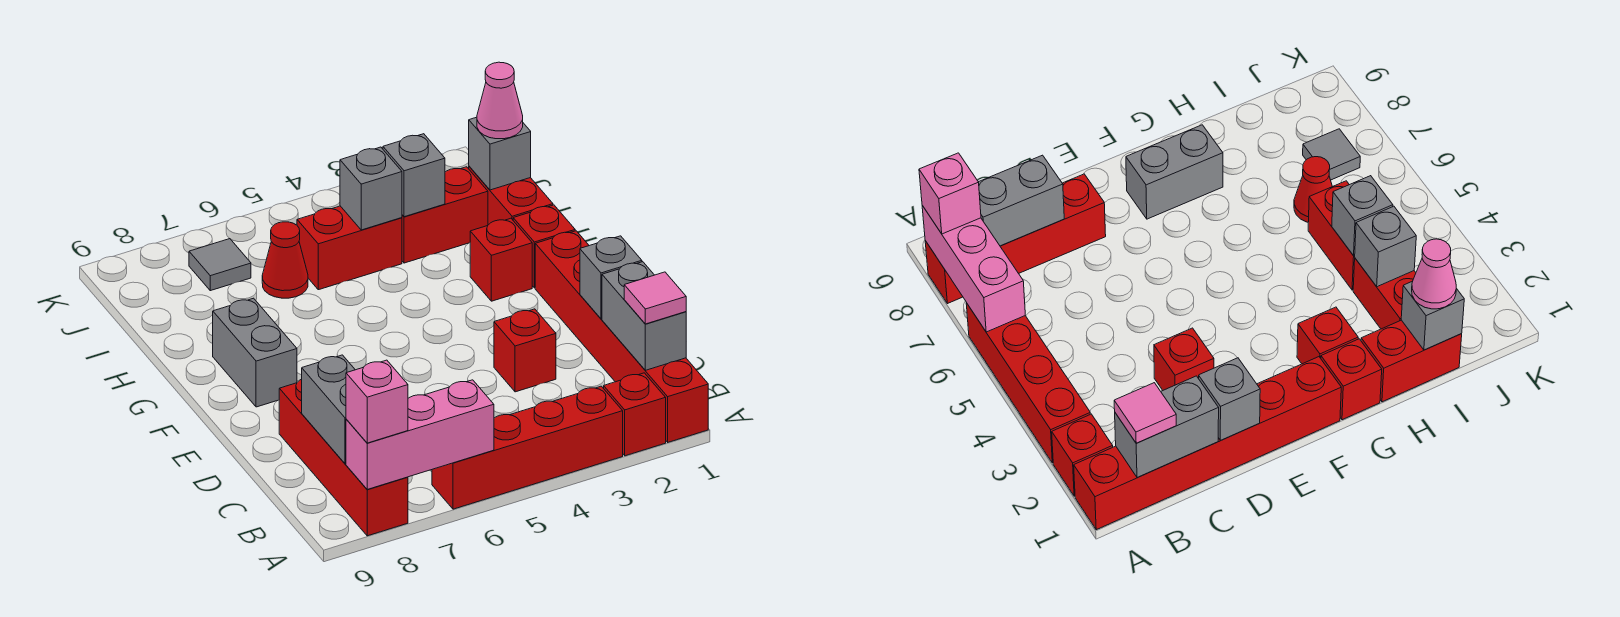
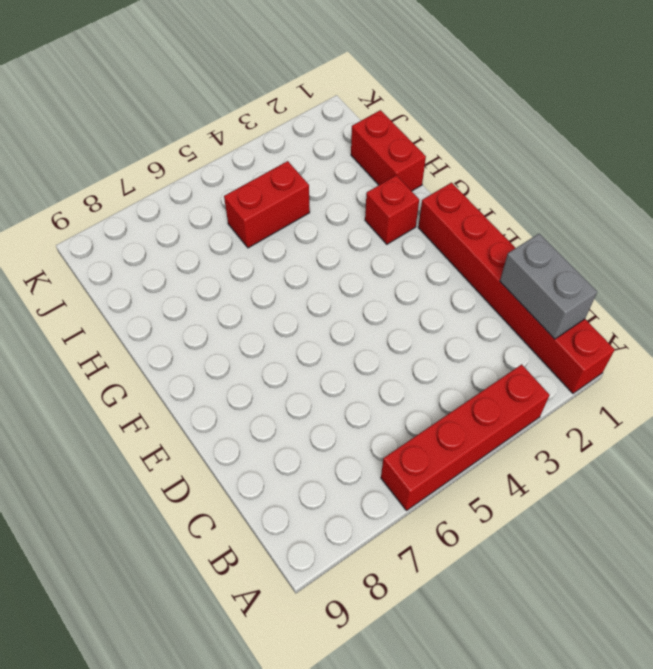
none -> red 1x1 brick [604,373,666,456]
none -> red 1x4 brick [279,379,408,536]
none -> red 1x1 brick [494,309,556,392]

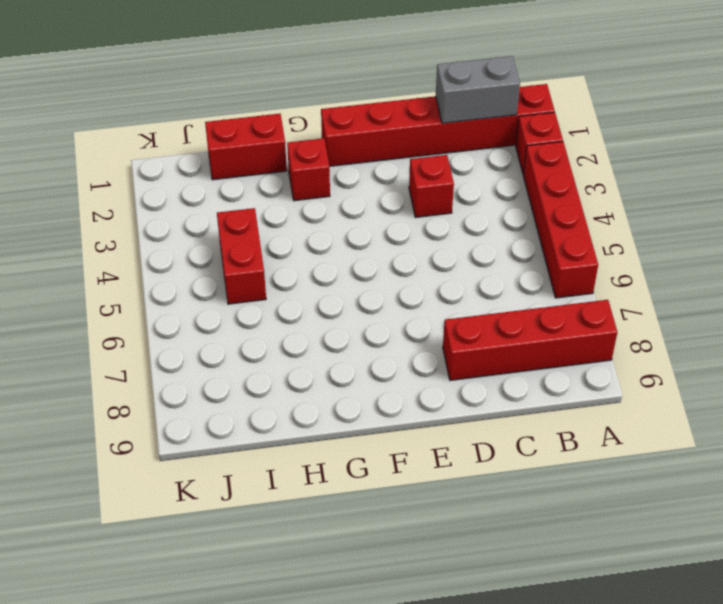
none -> grey 1x2 brick [213,298,297,407]
none -> red 1x1 brick [513,205,575,288]
none -> red 1x2 brick [402,167,488,263]

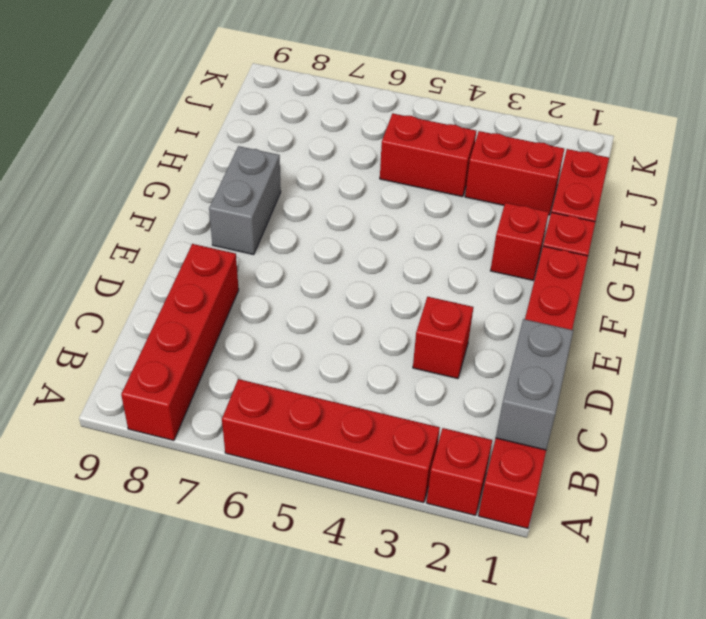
none -> red 1x1 cone [262,222,308,298]
none -> grey 1x1 tile [189,239,251,291]
none -> pink 1x3 brick [346,380,494,489]

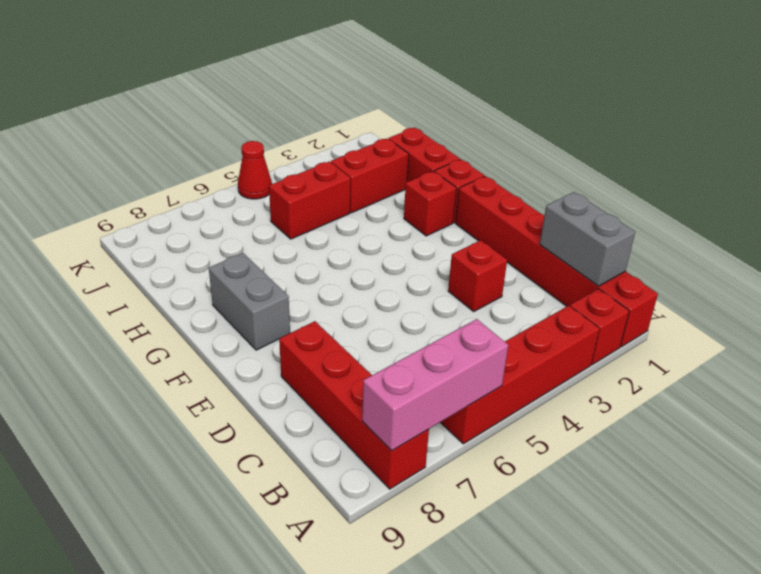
red 1x1 cone [238,141,272,199] -> red 1x1 cone moved to [262,222,308,298]
none -> grey 1x1 tile [189,239,251,291]
none -> grey 1x2 brick [302,355,355,464]
none -> grey 1x1 brick [580,236,642,319]

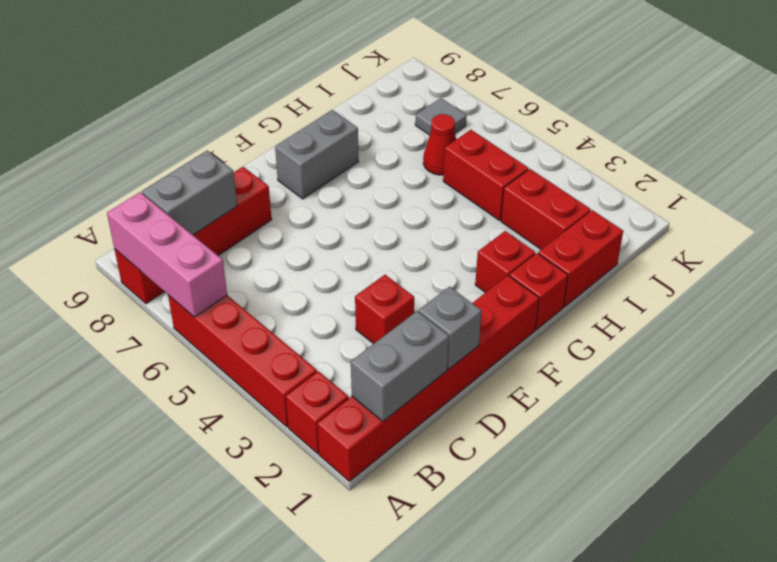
none -> grey 1x1 brick [469,117,531,190]
none -> grey 1x1 brick [383,134,445,217]
none -> grey 1x1 brick [340,147,402,230]

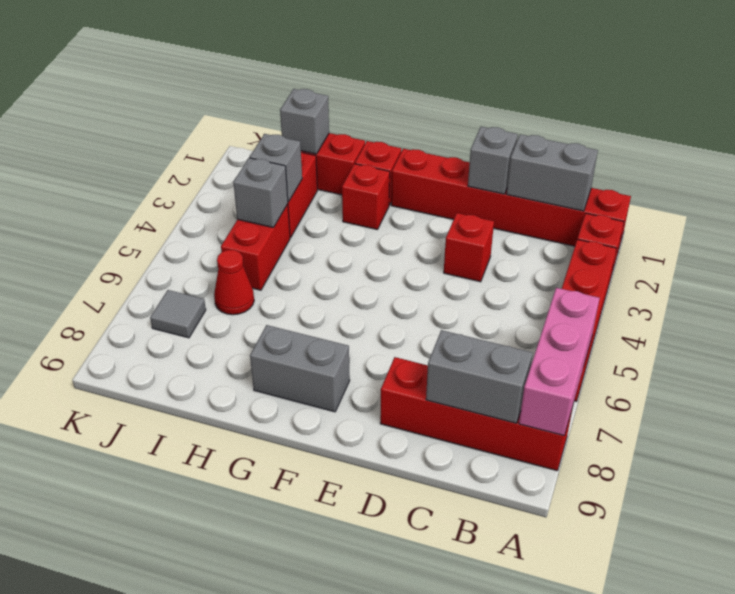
none -> pink 1x1 brick [346,360,408,443]
none -> pink 1x1 tile [624,272,686,324]
none -> pink 1x1 cone [477,62,523,139]

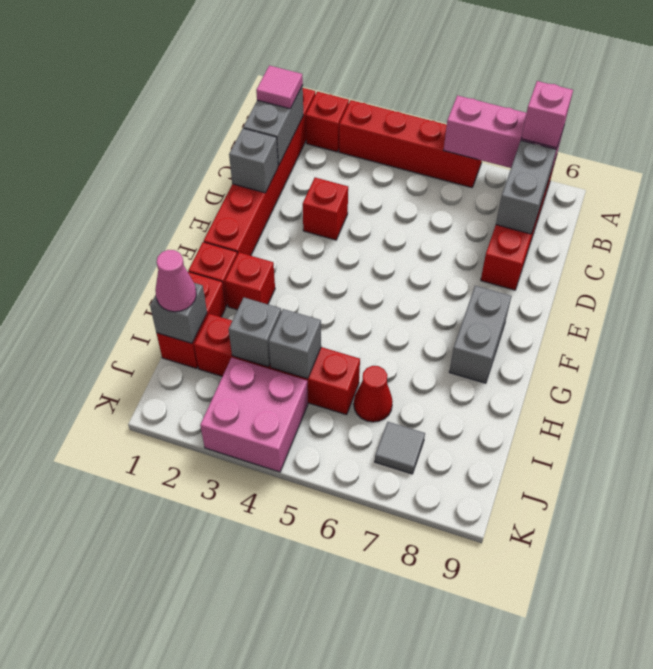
pink 2x2 brick [200,358,308,472] -> none

